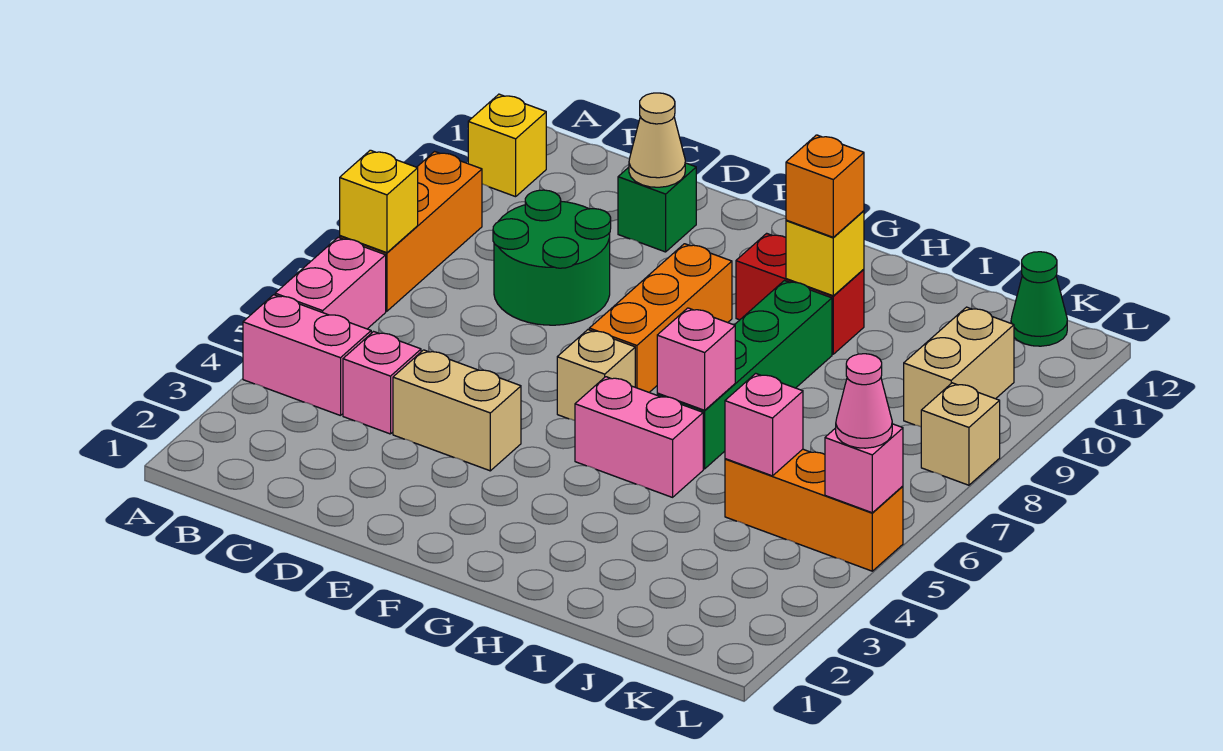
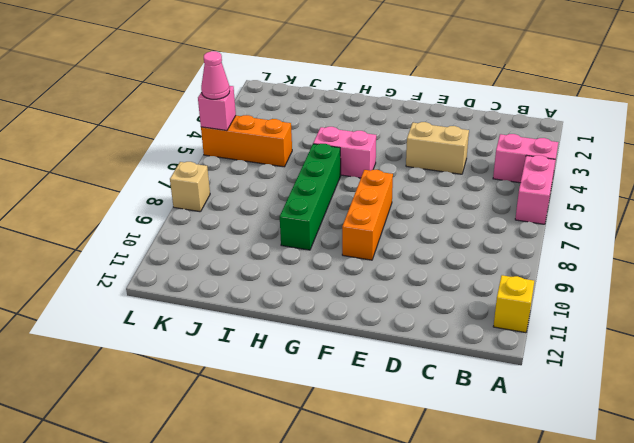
none -> orange 1x3 brick [340,152,482,311]
none -> pink 1x1 brick [343,332,421,434]
none -> green 2x2 round brick [493,190,611,325]

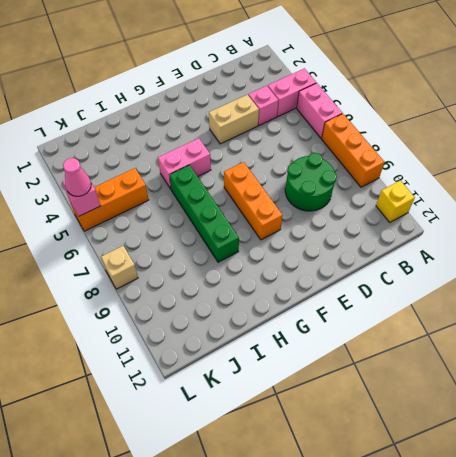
none -> green 1x1 brick [618,163,696,252]
none -> tan 1x1 brick [557,330,635,420]
none -> red 1x2 brick [736,233,864,354]

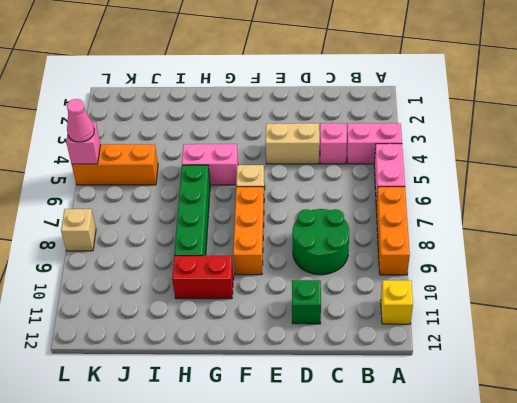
none -> tan 1x2 brick [904,307,1014,427]
none -> green 1x1 cone [1011,252,1067,346]
none -> yellow 1x1 brick [340,150,418,253]

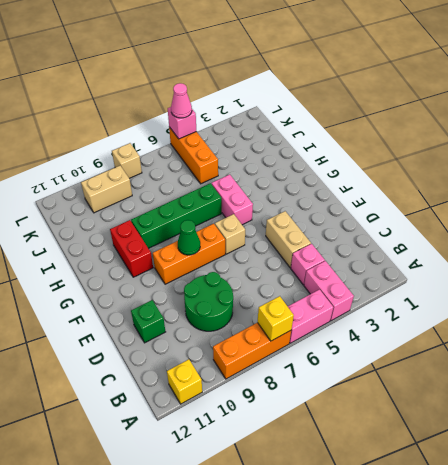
green 1x1 cone [178,220,200,255] -> green 1x1 cone moved to [1011,252,1067,346]
none -> tan 1x1 cone [629,93,685,187]
none -> pink 1x1 brick [657,308,735,410]
none -> yellow 1x1 brick [786,211,864,296]

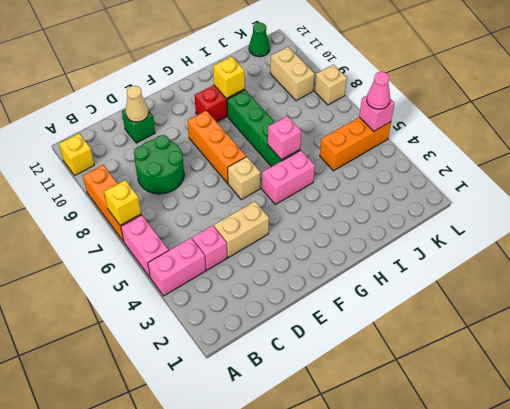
none -> pink 1x1 brick [725,373,803,476]
none -> orange 1x1 brick [786,135,864,237]

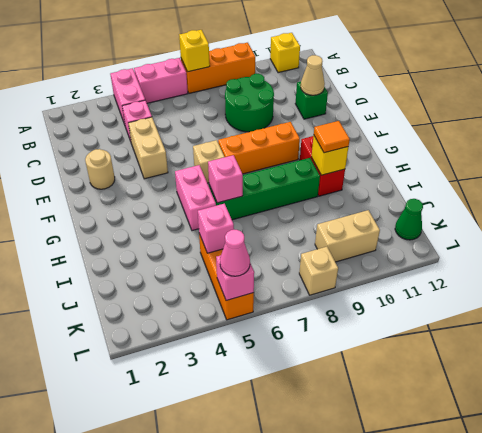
tan 1x1 round brick [85,149,115,189] -> none
orange 1x1 tile [314,121,350,153] -> orange 1x1 brick [786,135,864,237]

